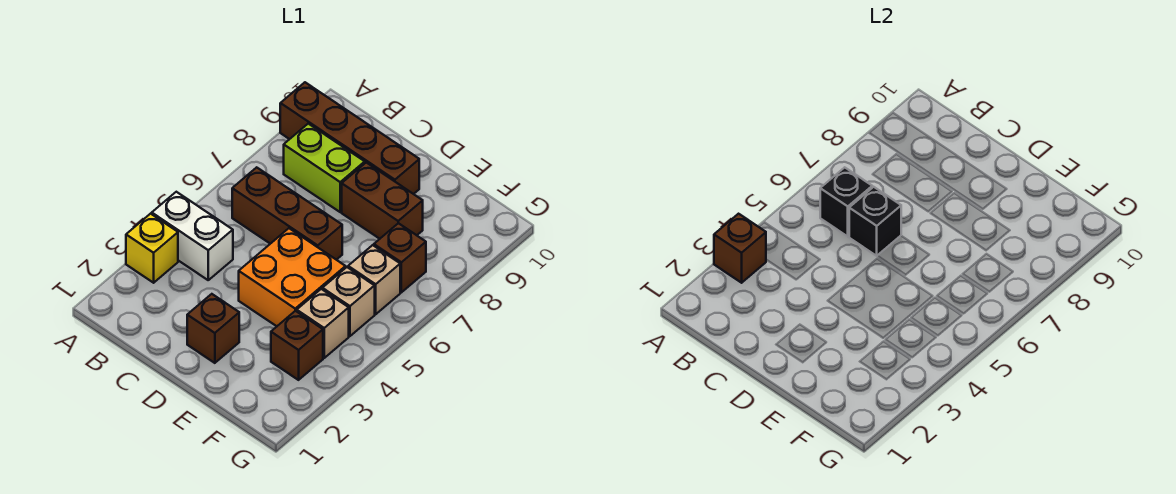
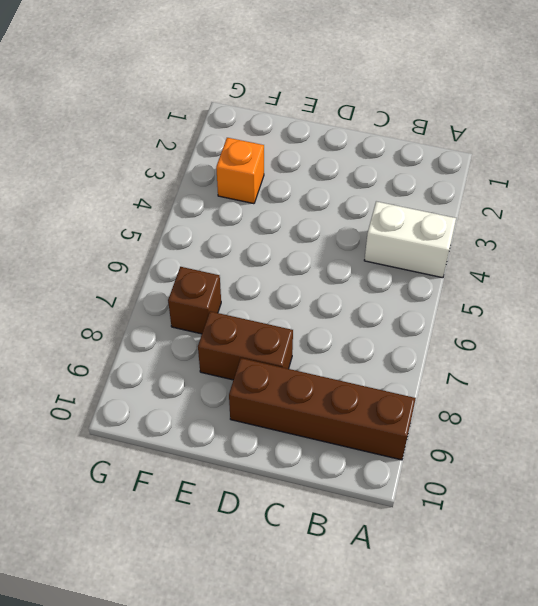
orange 1x1 brick [216,138,264,204] -> brown 1x1 brick [271,311,323,380]
none -> yellow 1x1 brick [126,214,178,283]
none -> brown 1x3 brick [232,167,342,260]
none -> lime 1x2 brick [284,124,365,212]

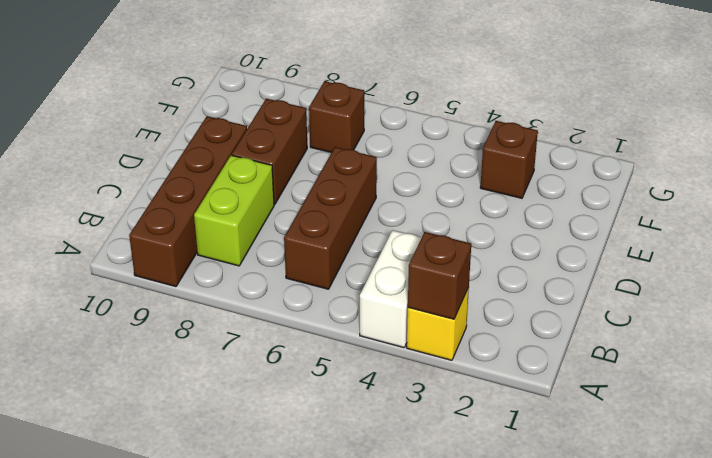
none -> brown 1x1 brick [187,294,239,363]
none -> orange 2x2 brick [239,228,346,326]
none -> tan 1x1 brick [297,289,349,358]

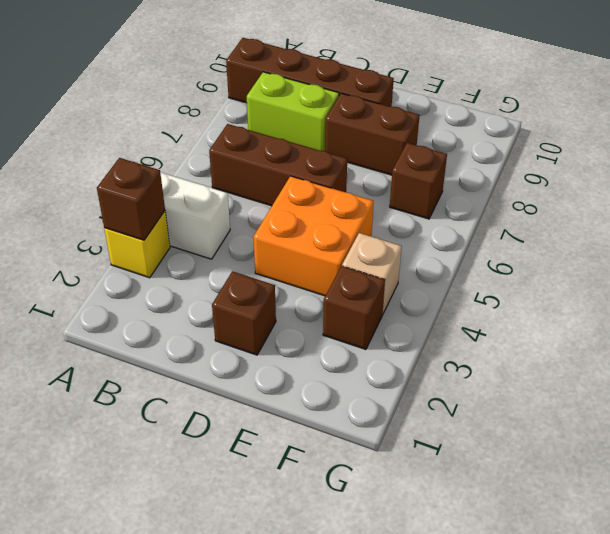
none -> tan 1x1 brick [322,267,375,336]
none -> tan 1x1 brick [348,245,400,314]
none -> black 1x1 brick [820,167,872,236]

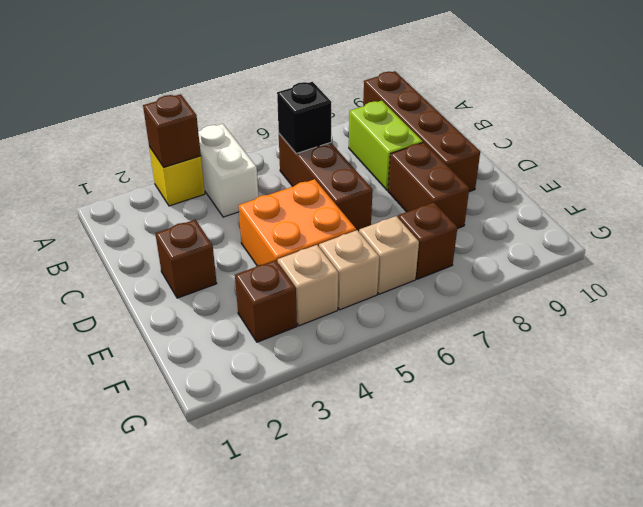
none -> black 1x1 brick [849,187,901,256]

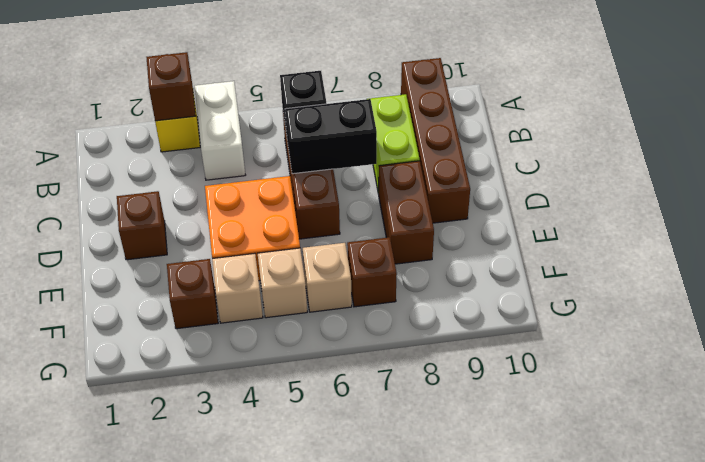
black 1x2 brick [285,99,377,174] -> black 1x1 brick [849,187,901,256]

